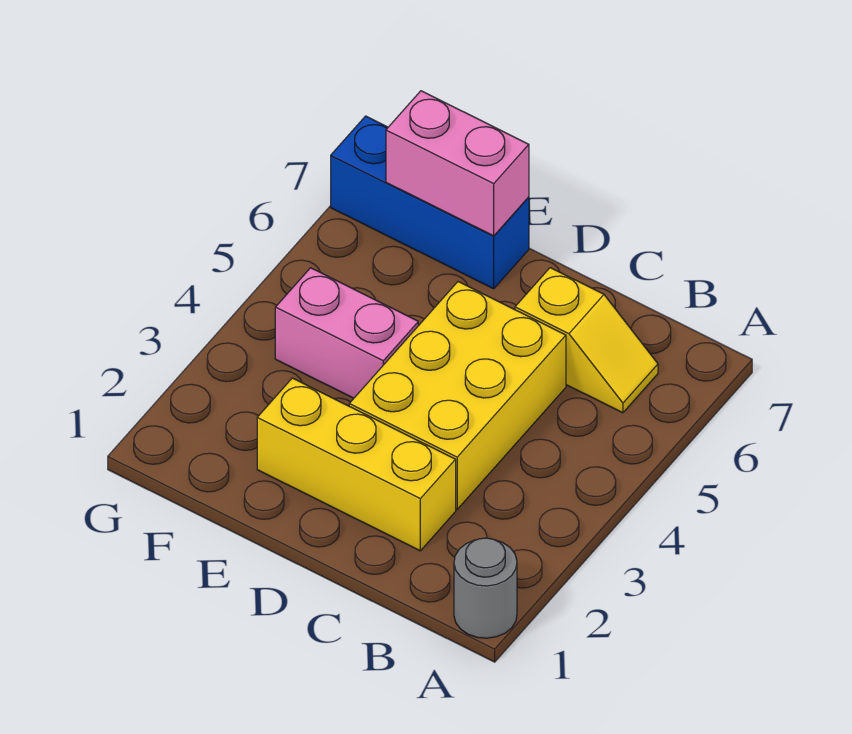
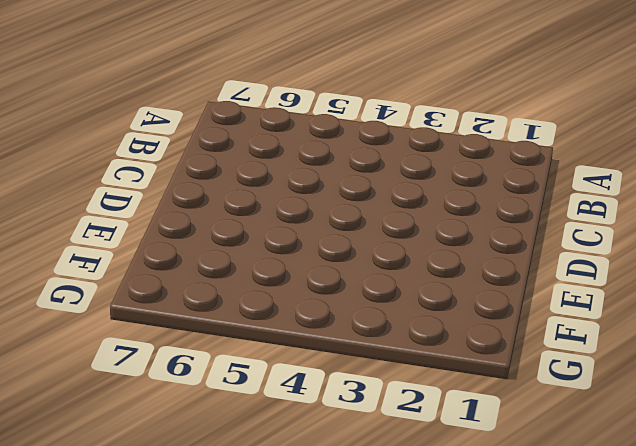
none -> grey 1x1 round brick [454,538,517,638]
none -> yellow 1x2 slope [515,268,658,413]

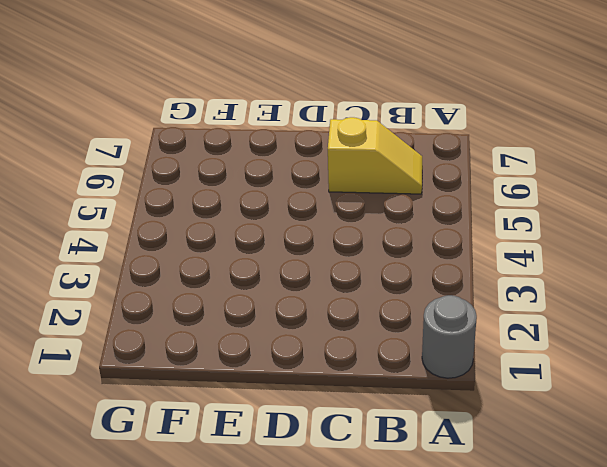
none -> yellow 1x3 brick [257,378,456,551]
none -> yellow 2x3 brick [349,282,566,509]

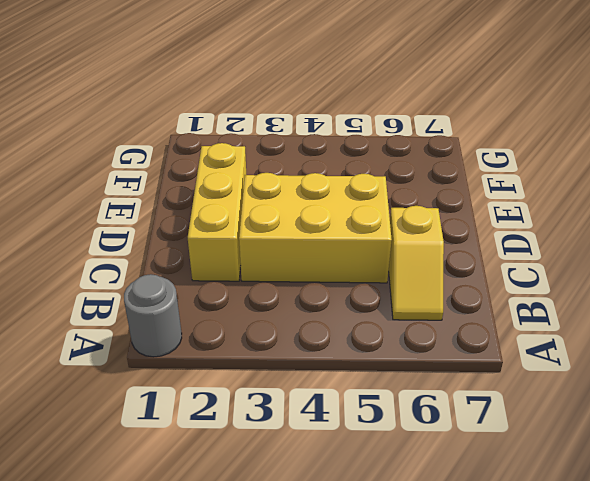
none -> pink 1x2 brick [275,268,418,398]
none -> blue 1x3 brick [331,116,529,289]

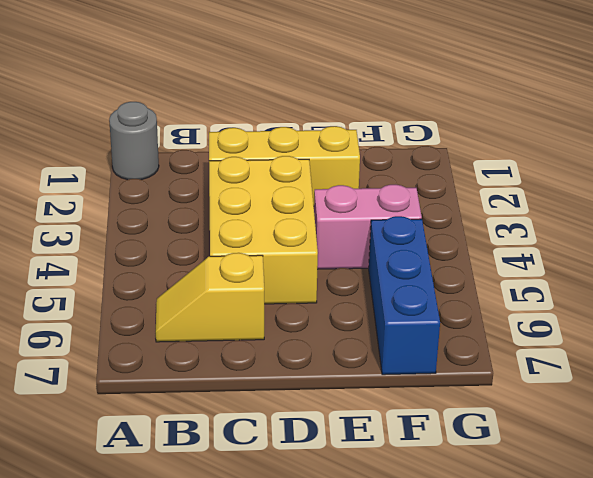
blue 1x3 brick [369,216,440,375] -> blue 1x3 brick turned to [331,116,529,289]
none -> pink 1x2 brick [386,91,529,236]

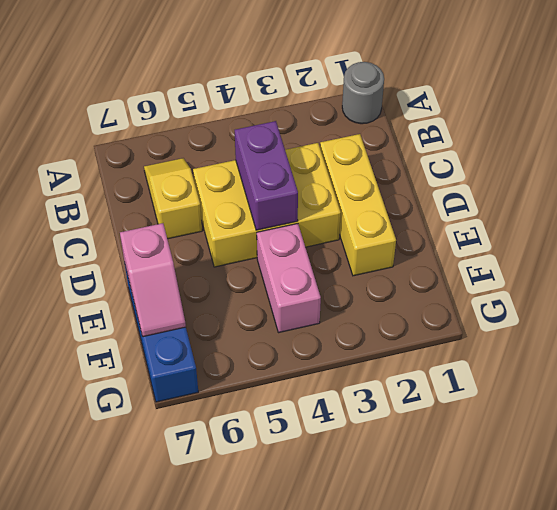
purple 1x2 brick [235,121,298,230] -> none
pink 1x2 slope [120,223,186,337] -> pink 1x2 brick [386,91,529,236]

